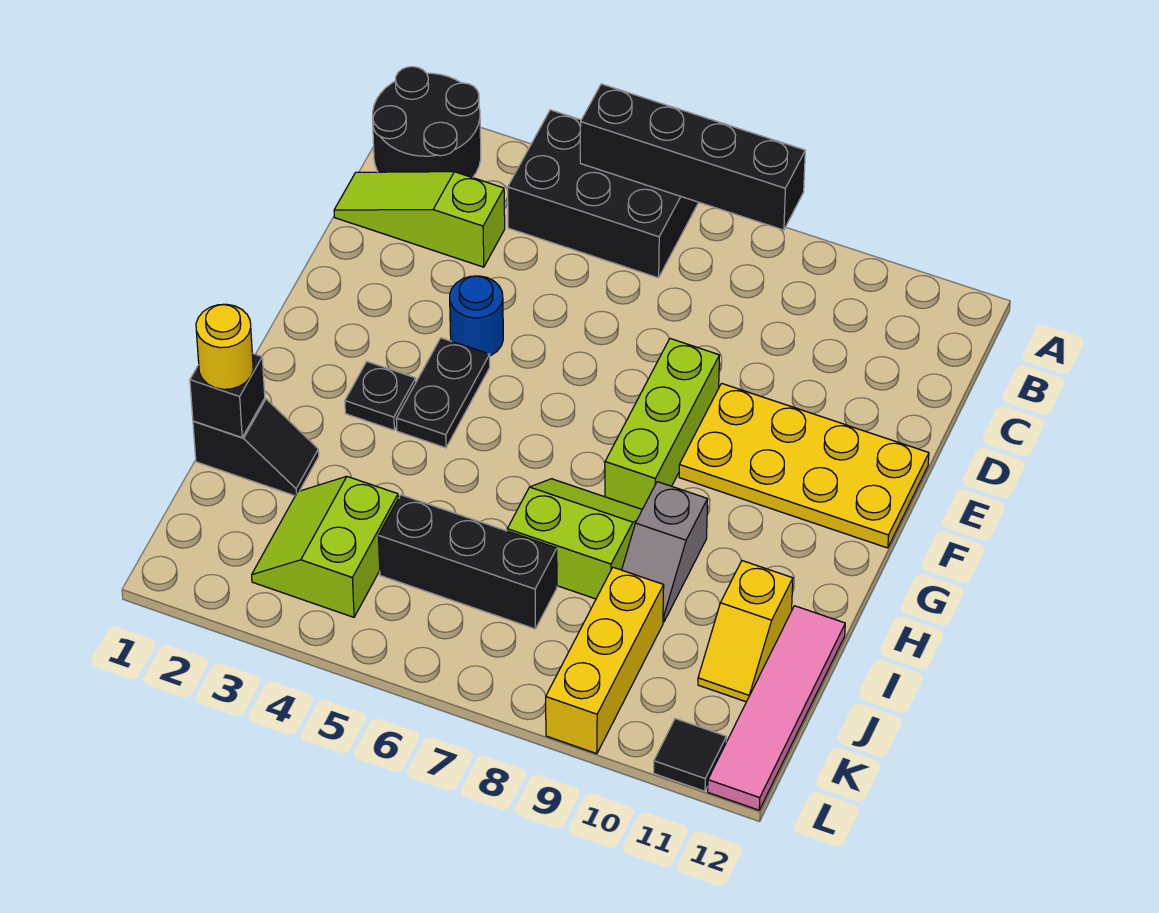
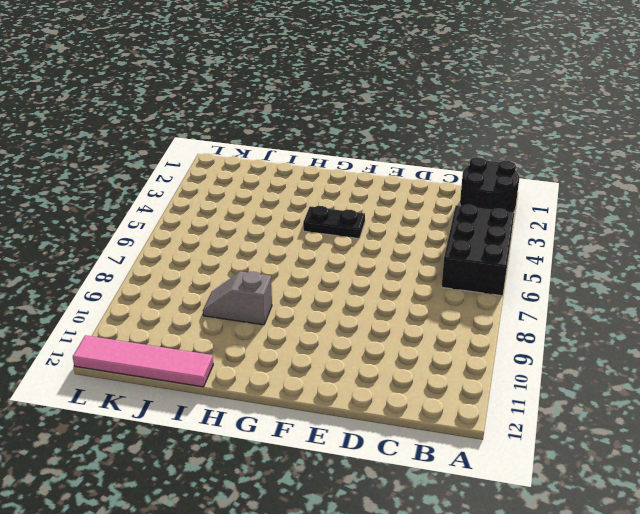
none -> lime 1x3 slope [334,172,505,267]
none -> blue 1x1 round brick [450,276,503,356]
none -> lime 1x3 brick [605,339,720,509]

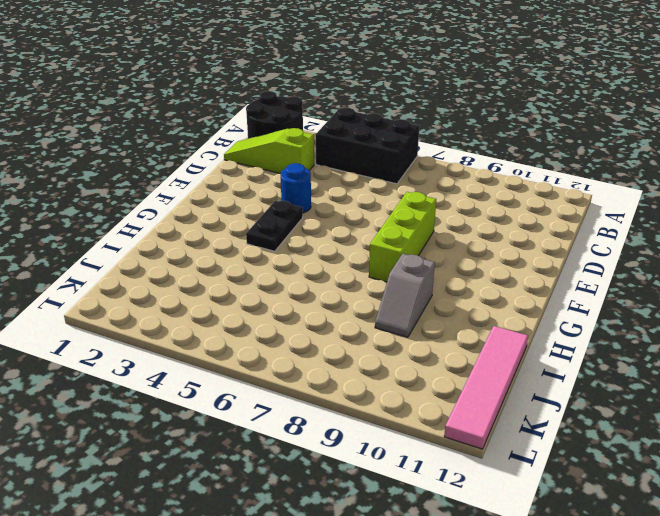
none -> yellow 2x4 plate [679,383,929,548]
none -> black 1x1 plate [345,362,416,430]
none -> lime 2x2 slope [507,479,642,599]

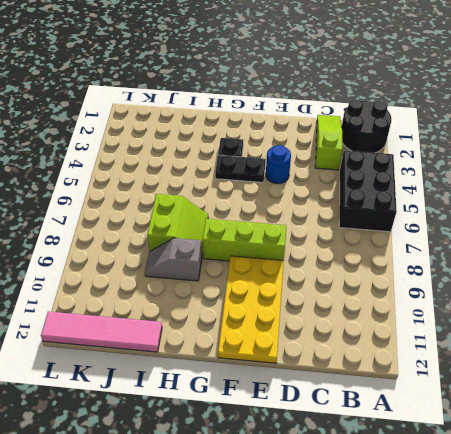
none -> black 1x2 slope [193,398,319,496]
none -> yellow 1x2 slope [698,561,793,702]
none -> lime 2x2 slope [252,476,398,617]

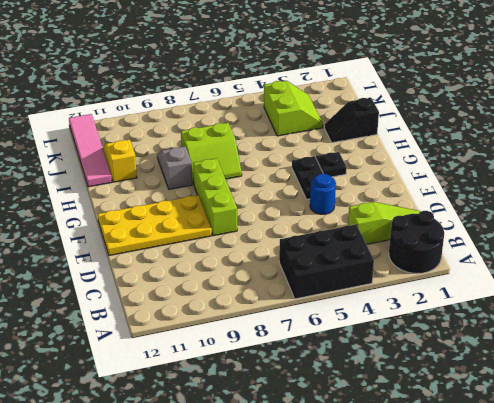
none -> black 1x3 brick [378,495,557,629]
none -> yellow 1x3 brick [546,567,664,754]
none -> black 1x1 tile [654,719,726,791]

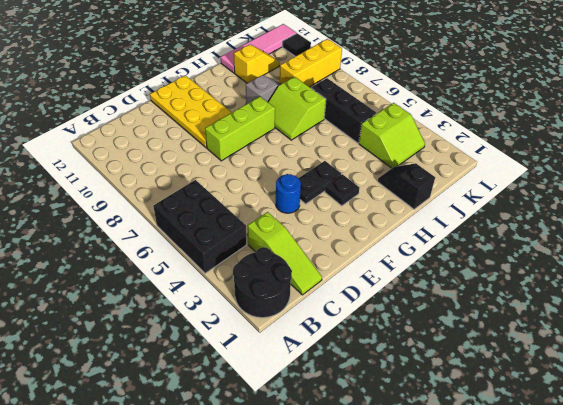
none -> black 1x4 brick [580,84,805,230]
none -> black 1x1 brick [190,353,265,437]
none -> yellow 1x1 round brick [196,304,253,389]

